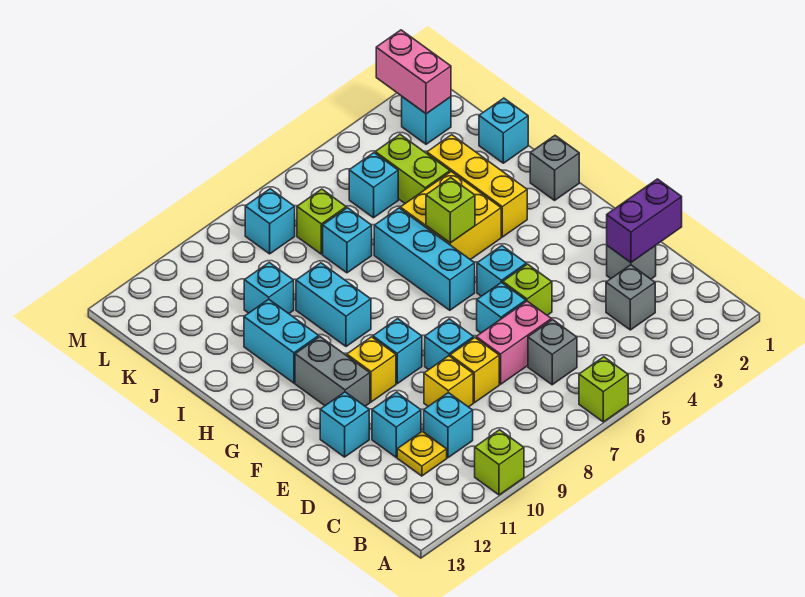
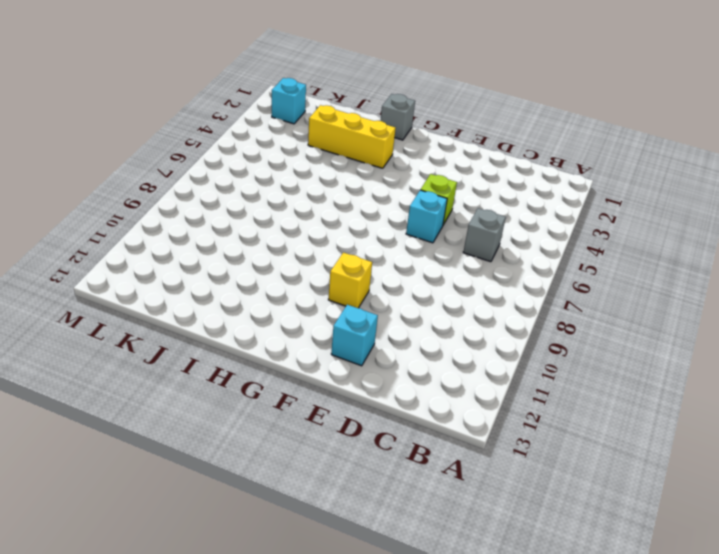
none -> lime 1x1 brick [579,357,628,422]
none -> lime 1x1 brick [475,430,524,495]
none -> grey 1x1 brick [606,265,655,330]
none -> cyan 1x1 brick [424,393,473,458]

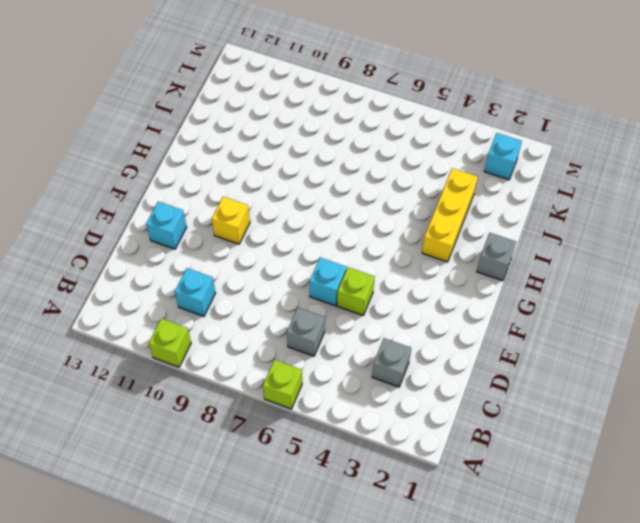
none -> yellow 1x1 plate [397,431,447,476]
none -> grey 1x1 brick [607,246,656,279]
none -> pink 1x2 brick [476,301,551,384]
none -> yellow 1x1 brick [450,338,499,403]

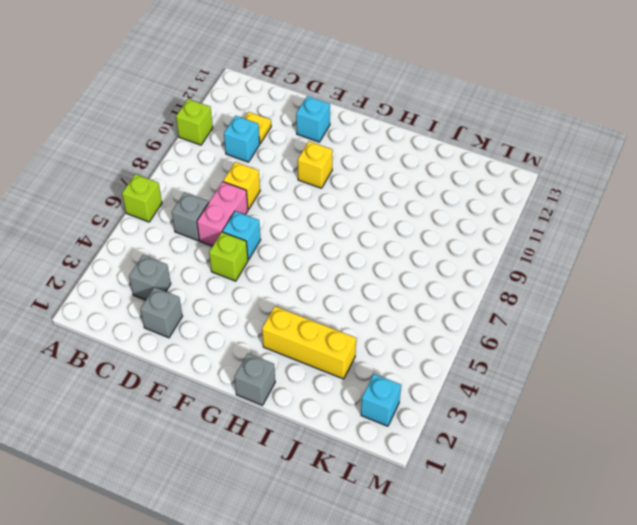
none -> yellow 1x1 brick [424,356,473,407]
none -> cyan 1x1 brick [372,392,421,457]
none -> cyan 1x1 brick [425,319,474,369]
none -> cyan 1x1 brick [477,246,526,296]

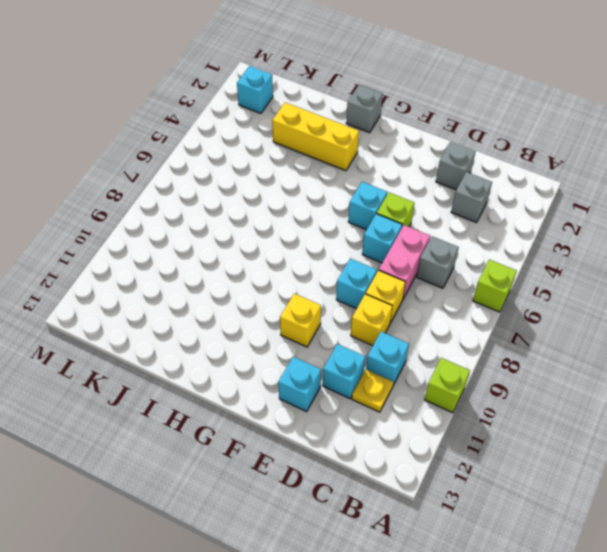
none -> cyan 1x1 brick [373,319,422,384]
none -> grey 1x2 brick [295,337,370,406]
none -> cyan 1x3 brick [374,208,475,310]
none -> yellow 2x2 brick [400,172,501,260]

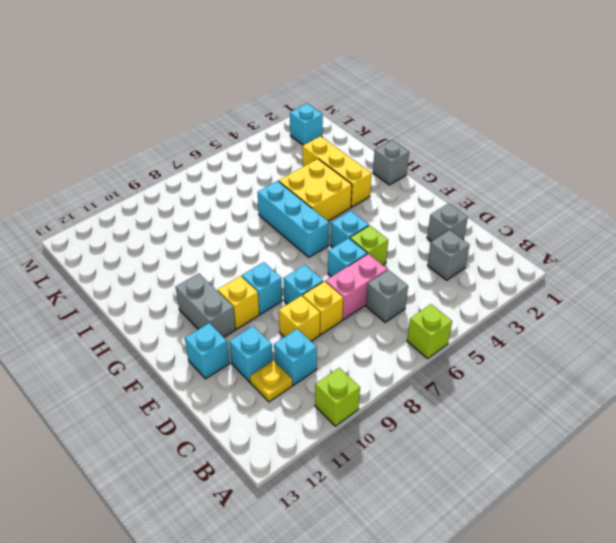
none -> cyan 1x2 brick [296,263,371,346]
none -> cyan 1x2 brick [244,299,319,383]
none -> cyan 1x1 brick [479,98,528,163]
none -> lime 1x2 brick [375,135,450,203]

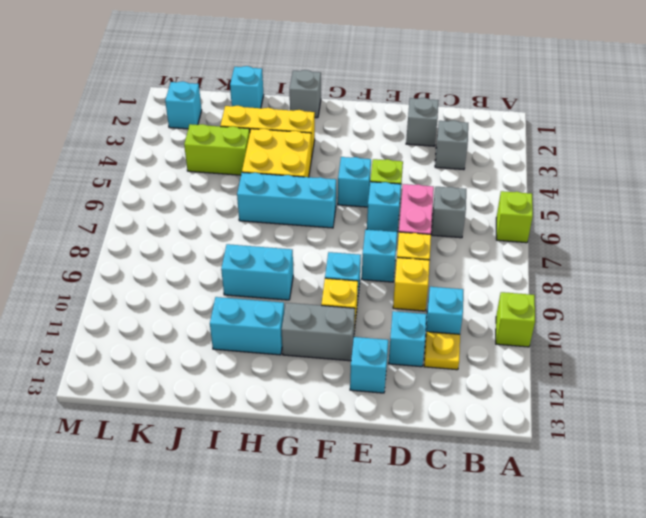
none -> cyan 1x1 brick [323,208,372,273]
none -> cyan 1x1 brick [244,263,294,314]
none -> cyan 1x1 brick [349,153,398,218]
none -> lime 1x1 brick [297,189,346,254]

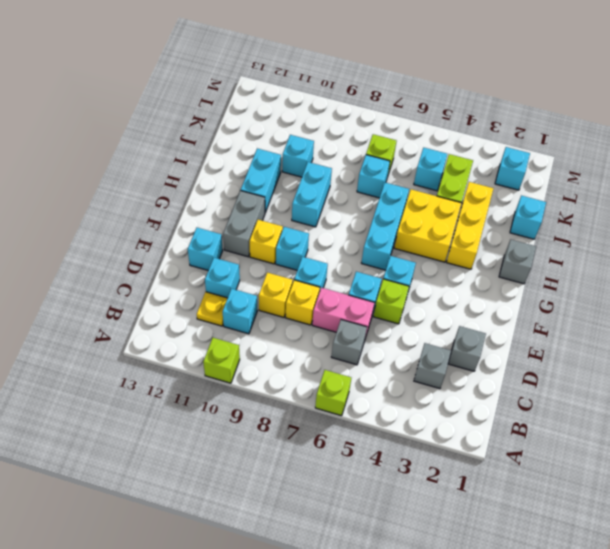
none -> cyan 1x1 brick [245,189,295,254]
none -> purple 1x2 brick [607,179,682,262]
none -> lime 1x1 brick [426,178,475,243]
none -> pink 1x2 brick [376,30,451,114]

